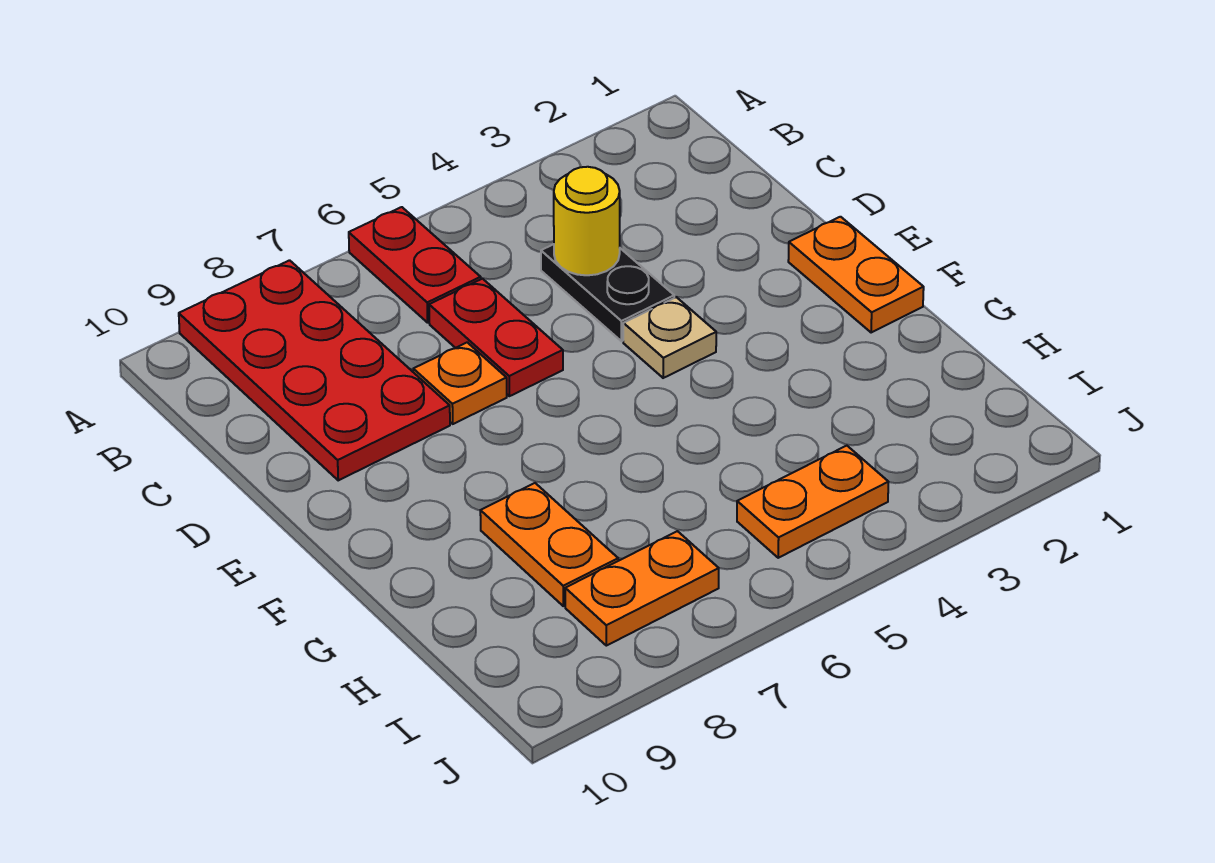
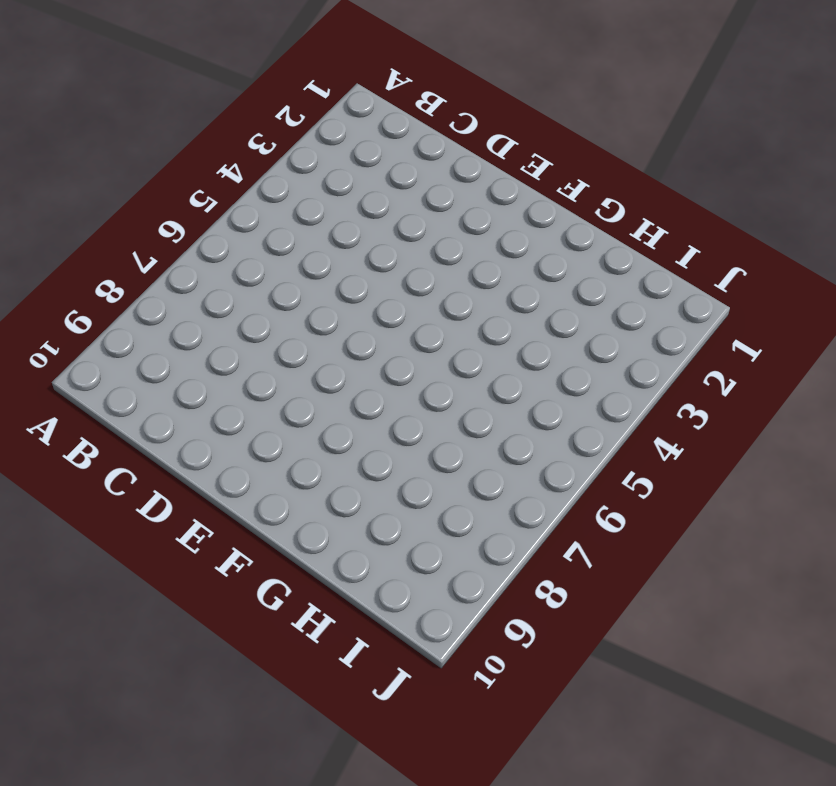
none -> red 1x2 plate [349,207,481,323]
none -> red 2x4 plate [179,260,450,480]

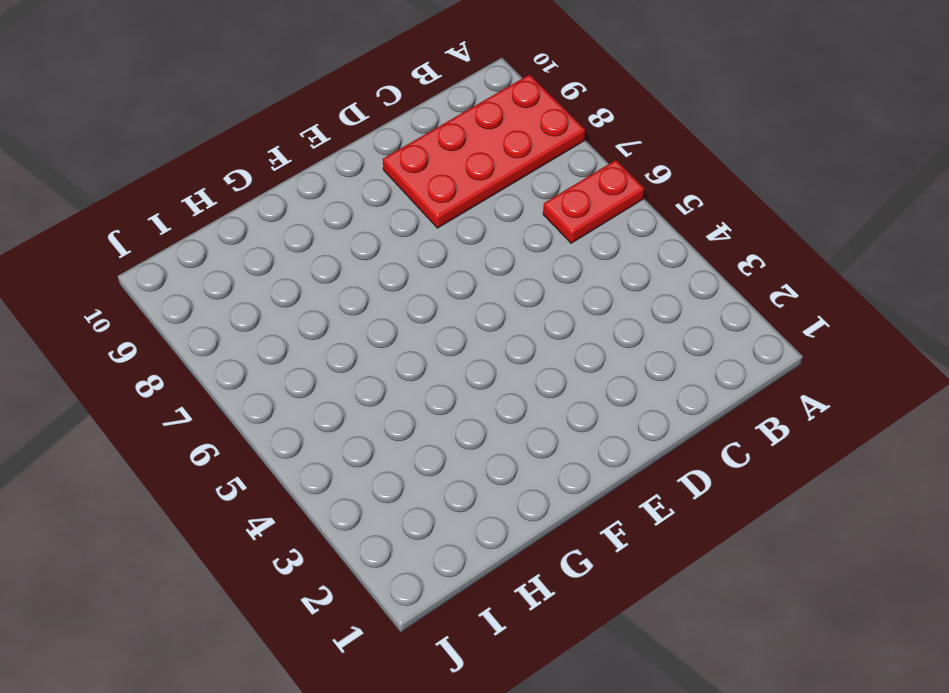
none -> black 1x2 plate [541,244,674,341]
none -> red 1x2 plate [429,279,563,396]

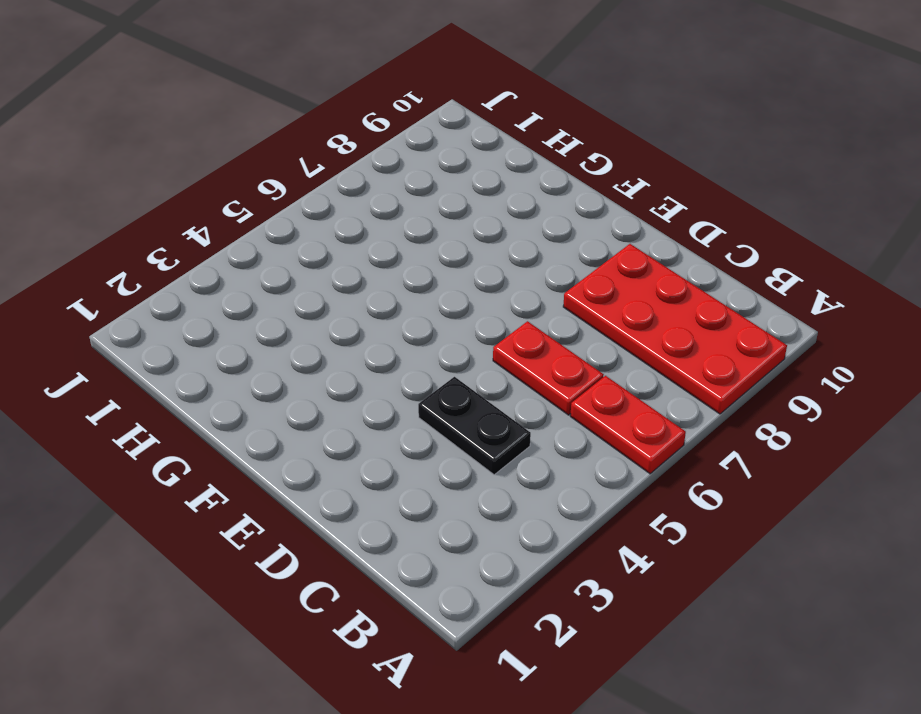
none -> orange 1x1 plate [413,342,507,424]
none -> orange 1x2 plate [788,217,924,333]

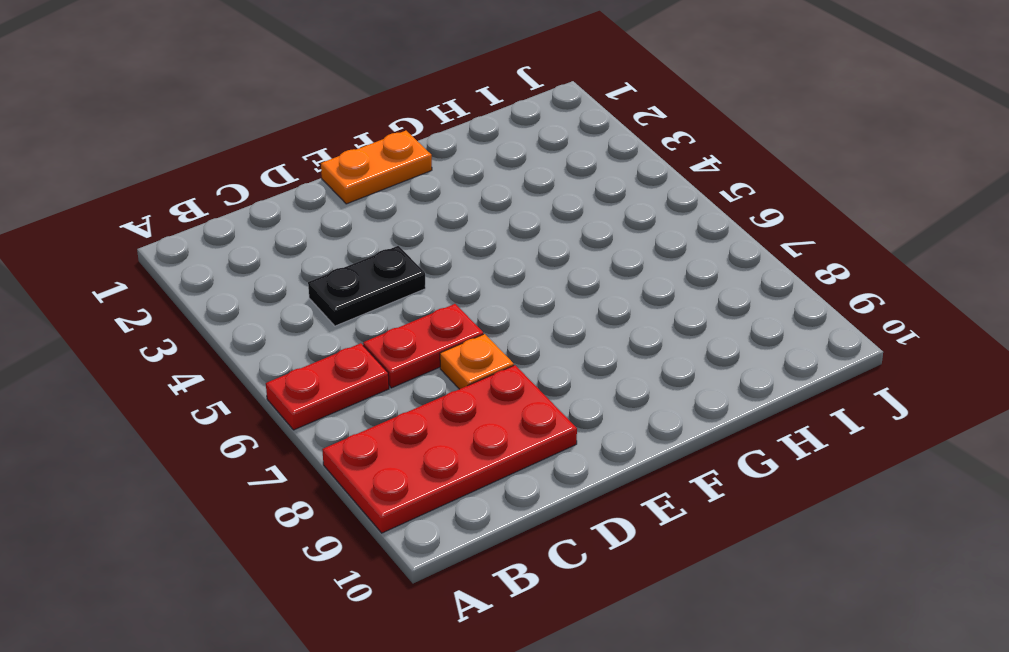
none -> tan 1x1 plate [623,297,716,378]
none -> orange 1x2 plate [480,483,618,606]

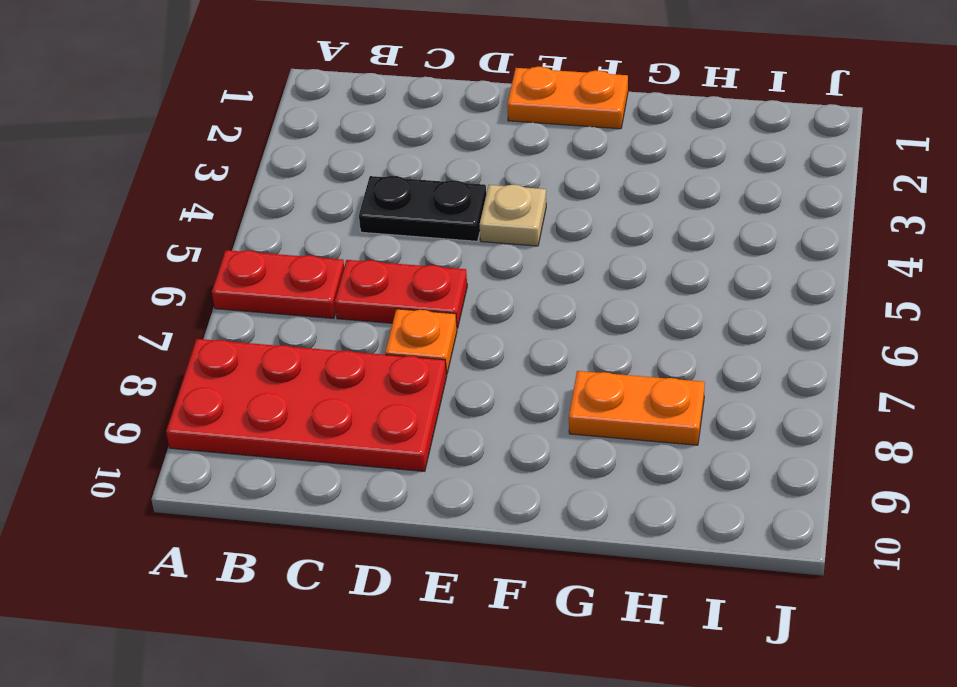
none -> orange 1x2 plate [737,446,888,558]
none -> orange 1x2 plate [565,531,719,646]

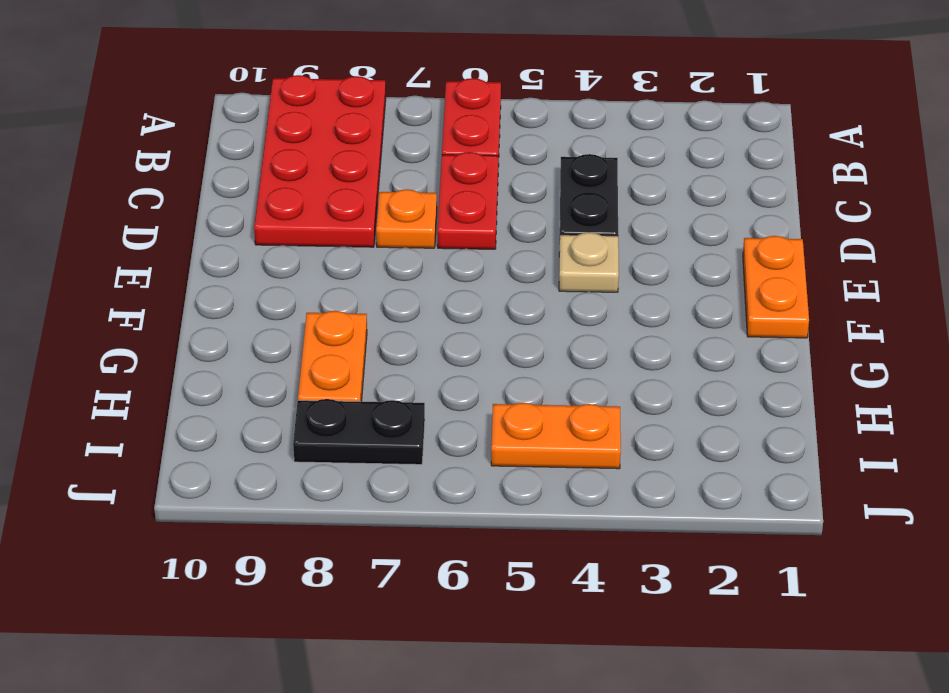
black 1x2 plate [293,399,425,465] -> orange 1x2 plate [565,531,719,646]
none -> yellow 1x1 round brick [554,167,620,275]

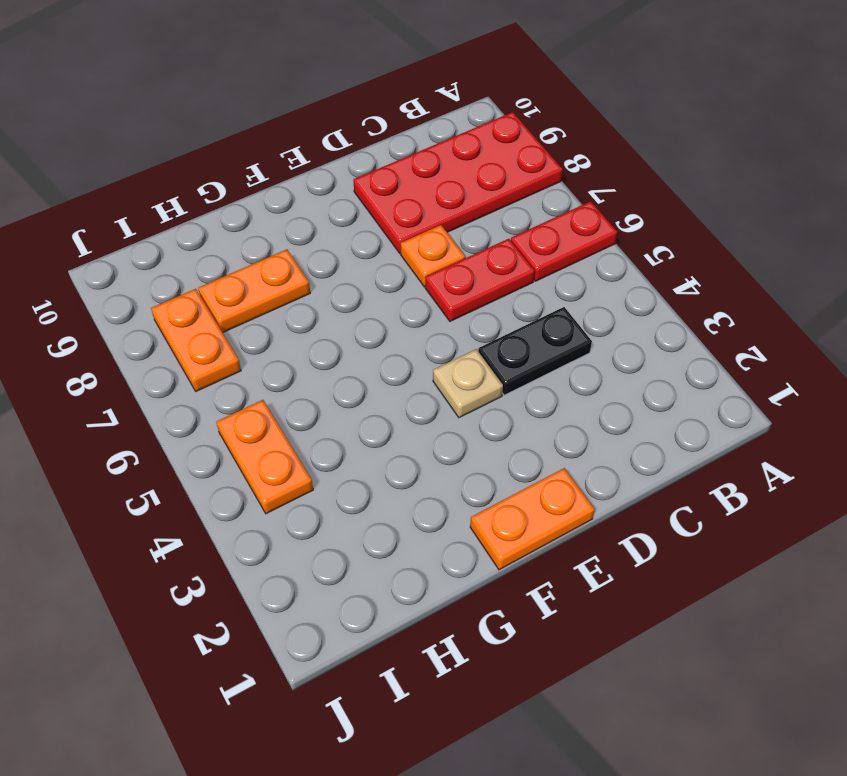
none -> yellow 1x1 round brick [554,167,620,275]

